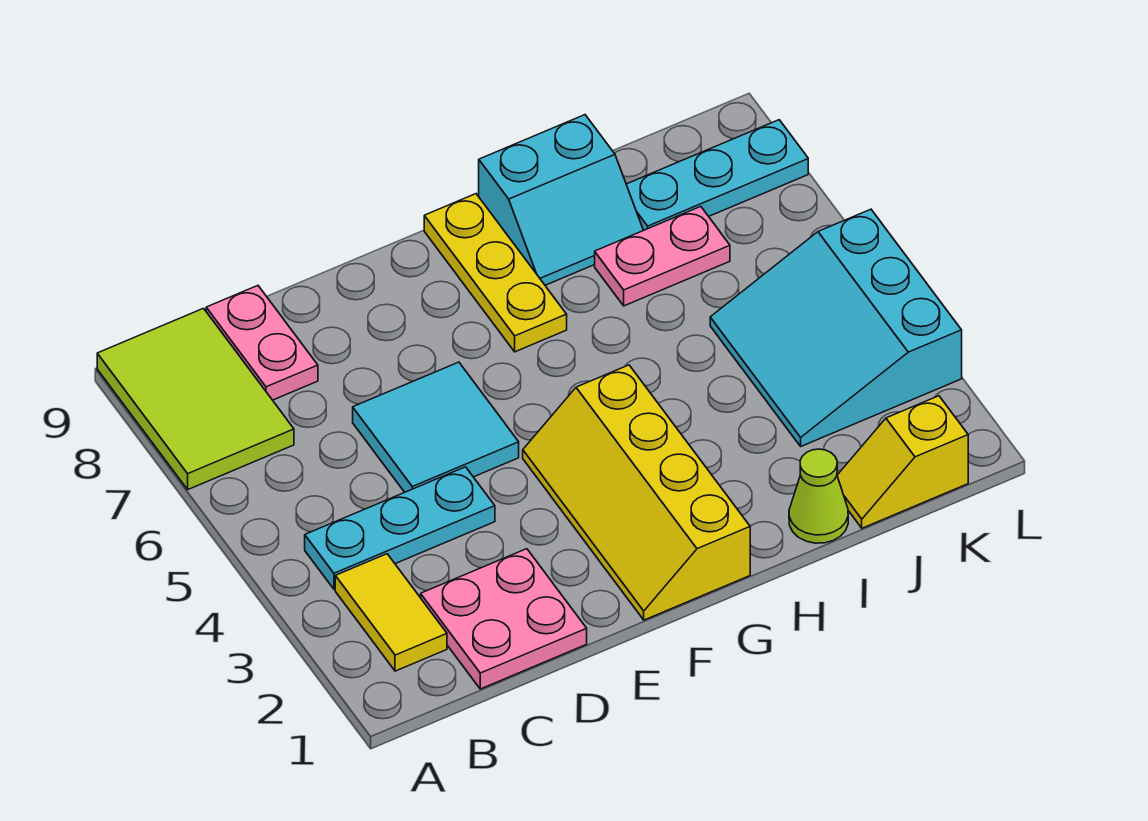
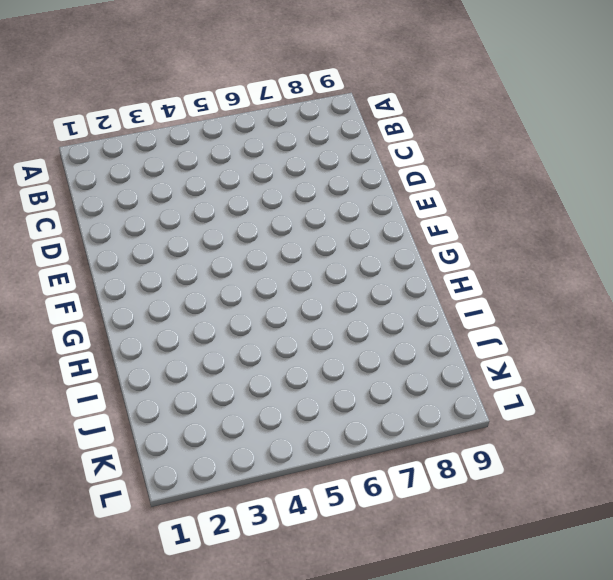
none -> lime 2x3 tile [97,308,294,489]
none -> yellow 1x2 tile [335,554,447,671]
none -> cyan 1x3 plate [305,467,495,589]

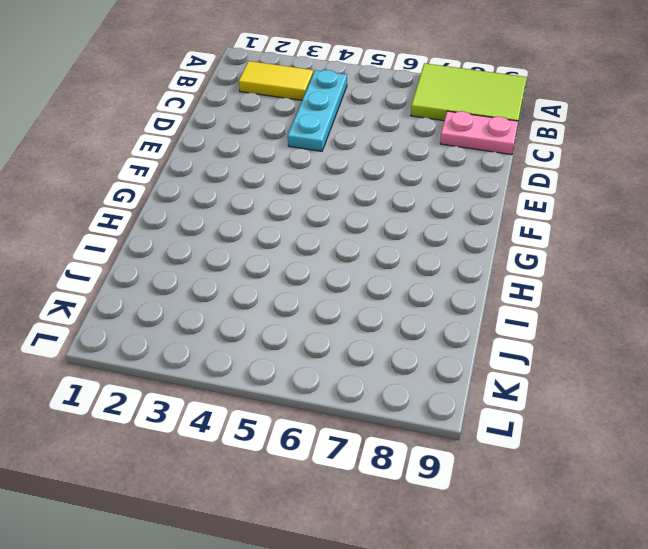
none -> pink 2x2 plate [421,549,587,689]
none -> cyan 2x2 tile [353,362,519,492]
none -> yellow 2x4 slope [523,365,750,620]

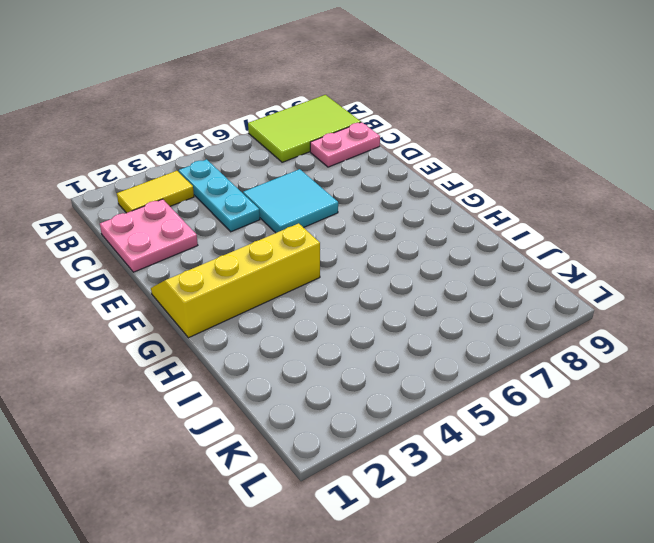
none -> yellow 1x3 plate [424,194,567,352]
none -> cyan 2x2 slope [479,115,643,285]
none -> lime 1x1 cone [789,449,848,543]

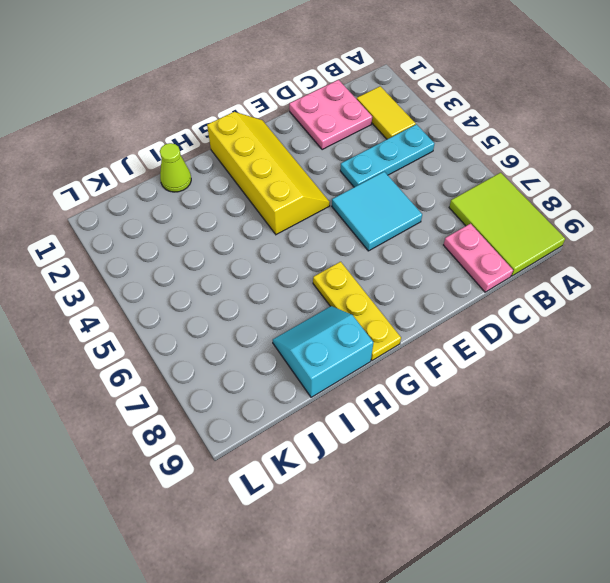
none -> pink 1x2 plate [595,207,730,306]
none -> yellow 1x2 slope [837,396,968,528]
none -> cyan 3x3 slope [710,209,962,446]

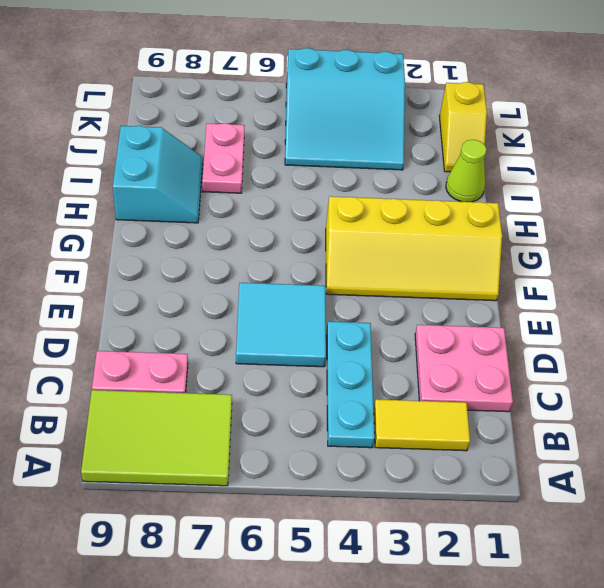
none -> yellow 1x3 plate [424,194,567,352]
none -> cyan 1x3 plate [626,120,808,230]

